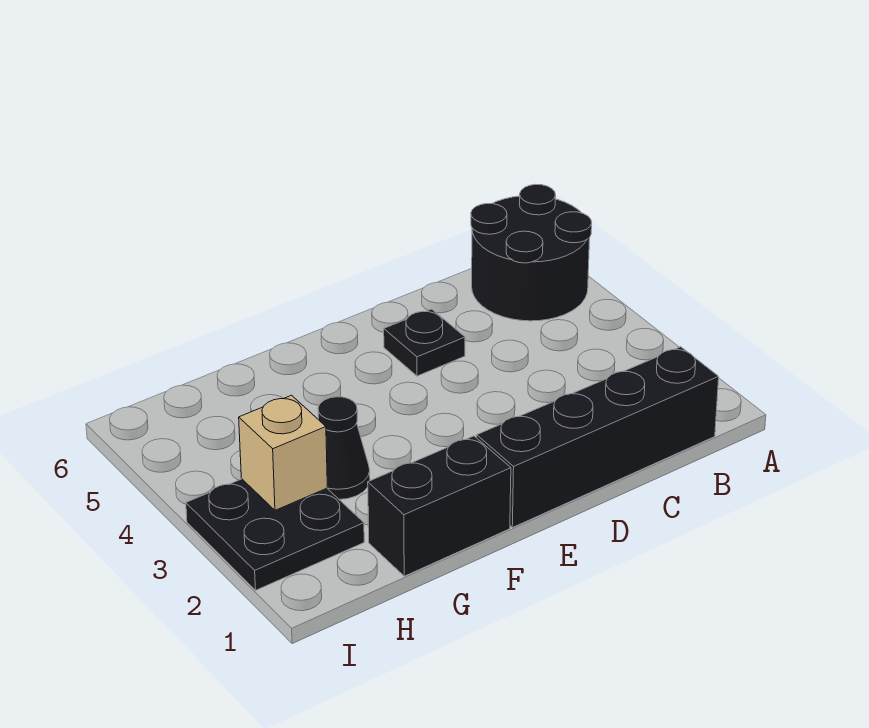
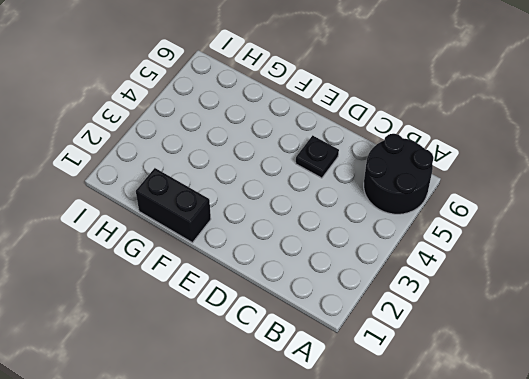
none -> black 1x4 brick [477,347,719,528]
none -> black 1x1 cone [318,397,370,499]

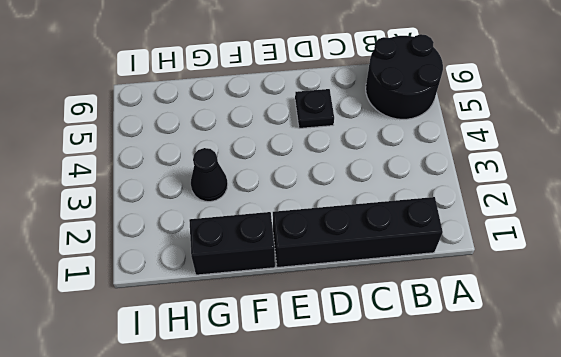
none -> black 2x2 plate [186,479,364,590]
none -> tan 1x1 brick [239,395,327,510]

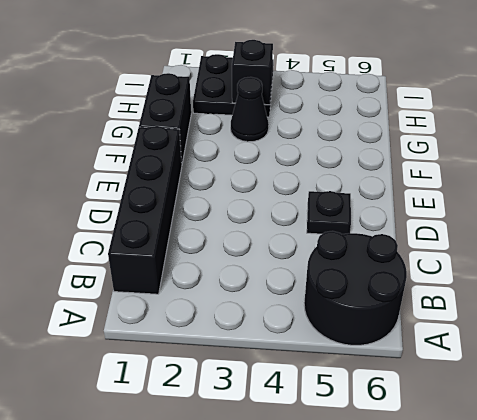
black 1x1 brick [232,40,273,105] -> tan 1x1 brick [239,395,327,510]

